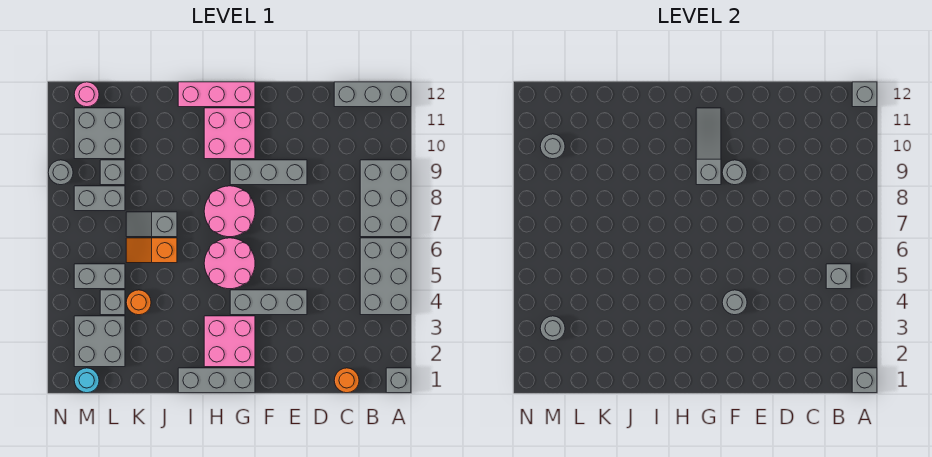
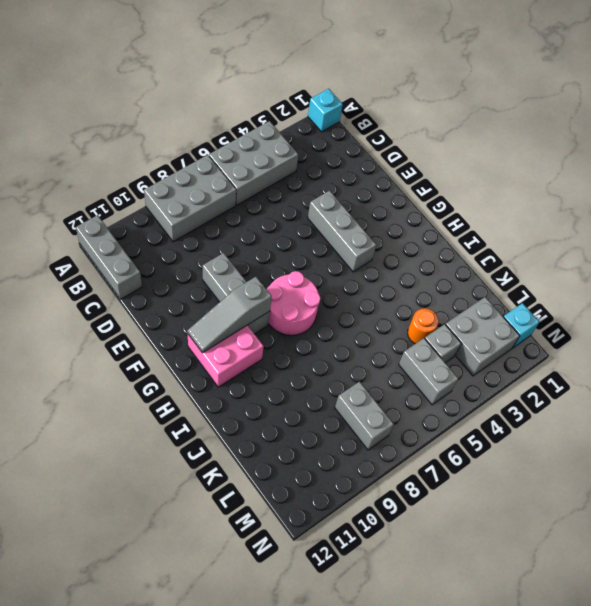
cyan 1x1 brick [308,89,343,132] -> grey 1x1 brick [386,368,411,393]
cyan 1x1 brick [503,303,539,348] -> cyan 1x1 round brick [74,368,99,393]
none -> orange 1x1 round brick [334,368,359,393]
none -> grey 1x3 brick [178,368,255,393]
none -> pink 2x2 brick [204,316,255,367]
none -> pink 2x2 round brick [204,238,255,289]

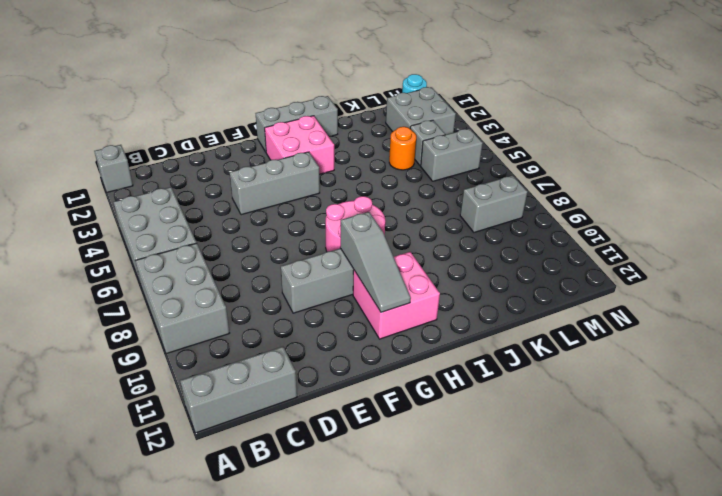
none -> orange 1x1 round brick [334,368,359,393]
none -> pink 2x2 round brick [204,238,255,289]
none -> pink 1x3 brick [178,82,255,107]
none -> orange 1x2 slope [126,238,177,263]

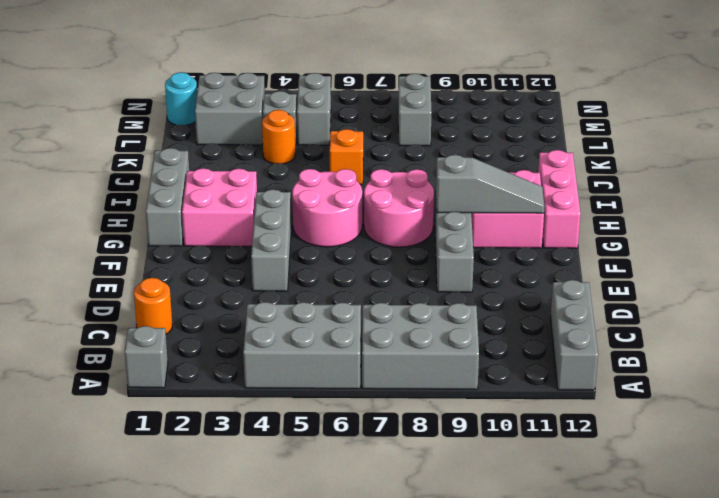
none -> grey 1x2 slope [126,212,177,237]
none -> grey 1x1 brick [100,160,125,185]
none -> grey 2x2 brick [74,108,125,159]
none -> pink 1x1 round brick [74,82,99,107]

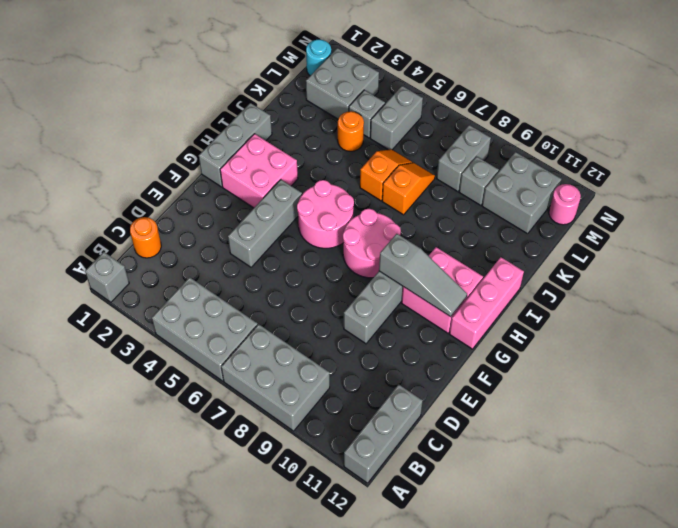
orange 1x2 slope [382,163,435,215] -> grey 1x2 slope [126,212,177,237]
none -> grey 1x1 round brick [48,160,73,185]
none -> grey 1x1 brick [852,368,877,393]
none -> grey 1x1 brick [852,82,877,107]
none -> grey 1x1 brick [826,264,851,289]

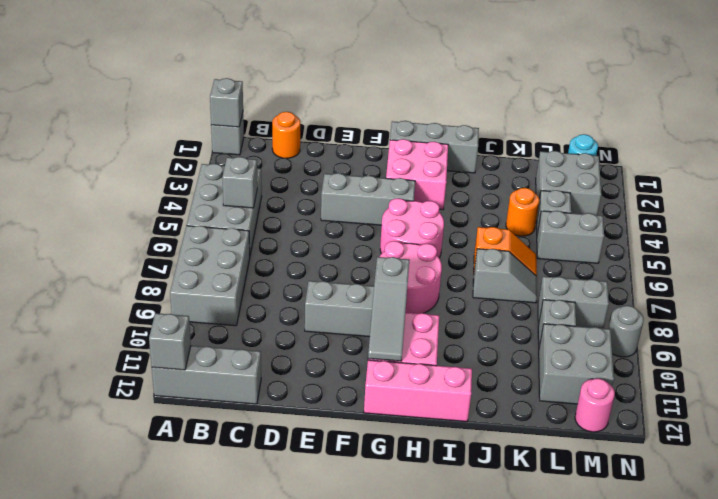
none -> grey 1x1 round brick [722,290,747,315]
none -> grey 1x1 round brick [722,160,747,185]
none -> grey 1x1 round brick [540,316,565,341]
none -> grey 1x1 round brick [540,134,565,159]

